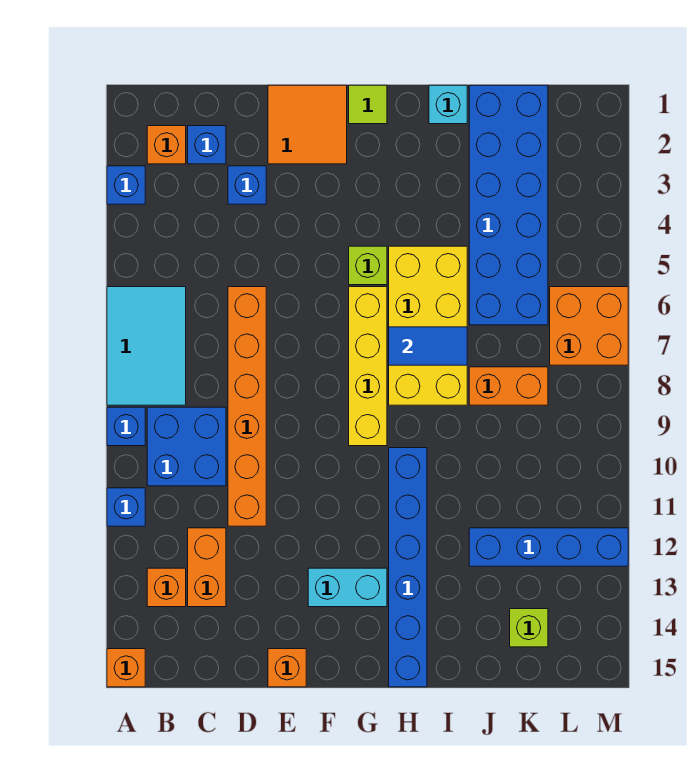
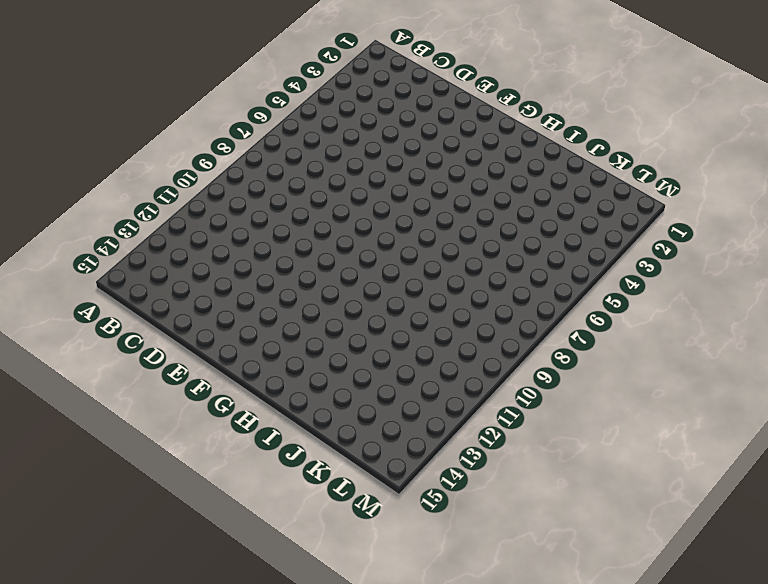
none -> blue 1x1 brick [107,166,145,204]
none -> cyan 2x3 tile [107,287,186,405]
none -> blue 1x1 brick [107,407,145,446]

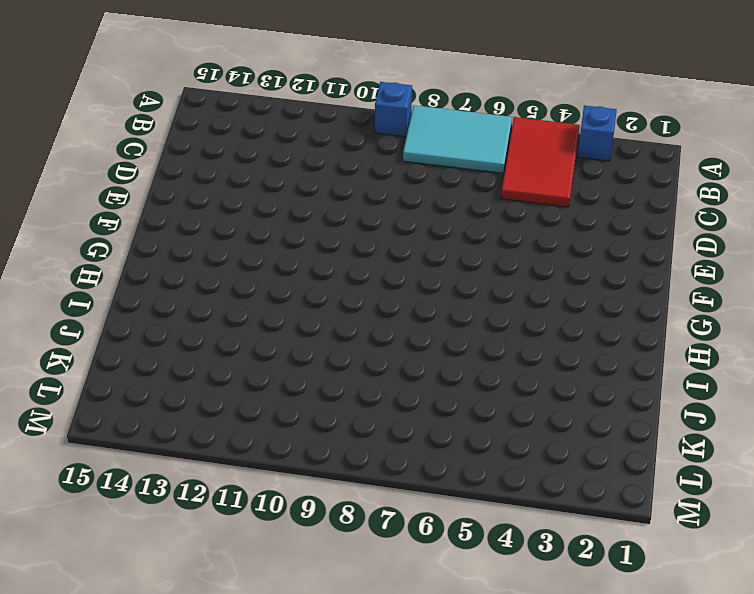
red 2x3 tile [501,117,580,207] -> none
none -> blue 1x1 brick [107,488,145,526]
none -> orange 1x1 brick [107,649,145,687]
none -> orange 1x1 brick [147,126,186,164]

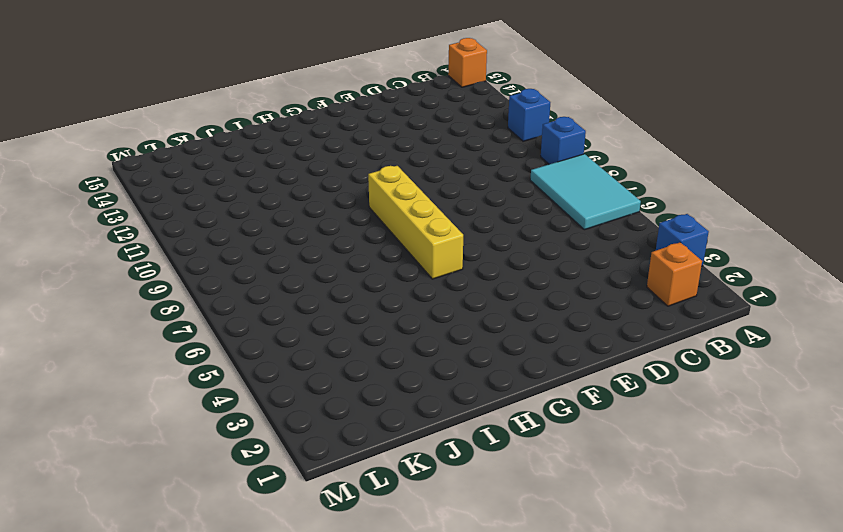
none -> blue 2x2 brick [147,407,226,486]
none -> orange 1x1 brick [147,568,186,607]
none -> blue 1x1 brick [188,126,226,164]

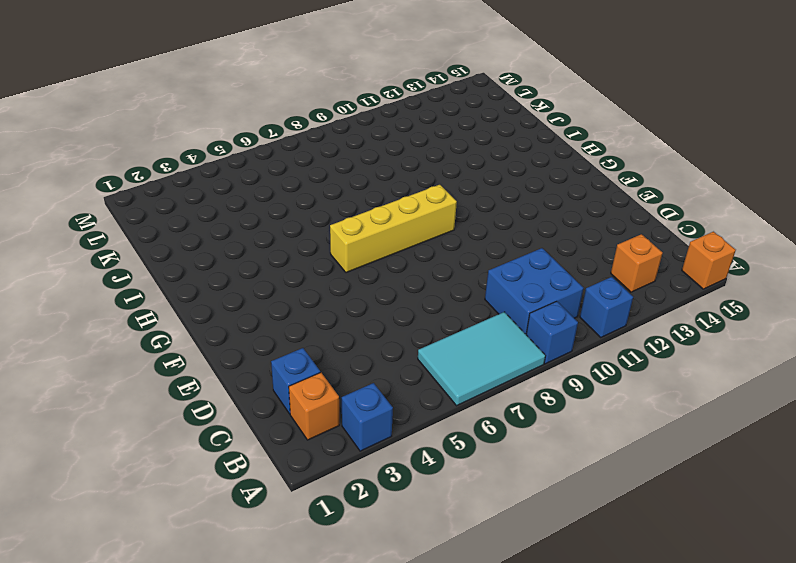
none -> orange 1x2 brick [188,528,226,607]
none -> blue 1x1 brick [228,166,266,204]
none -> orange 1x6 brick [228,287,266,526]

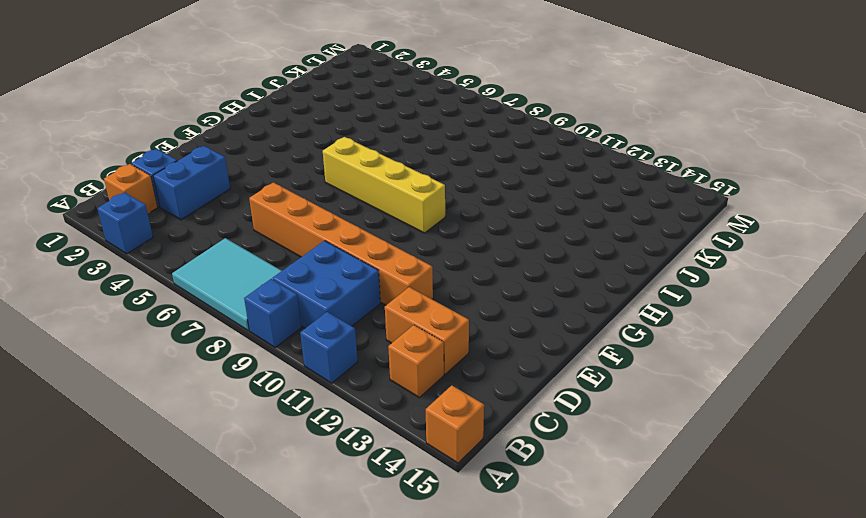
blue 1x2 brick [153,146,230,220] -> blue 1x1 brick [228,166,266,204]
none -> orange 2x2 tile [268,85,347,164]
none -> orange 1x1 brick [268,649,306,687]
none -> cyan 1x2 brick [308,568,387,607]

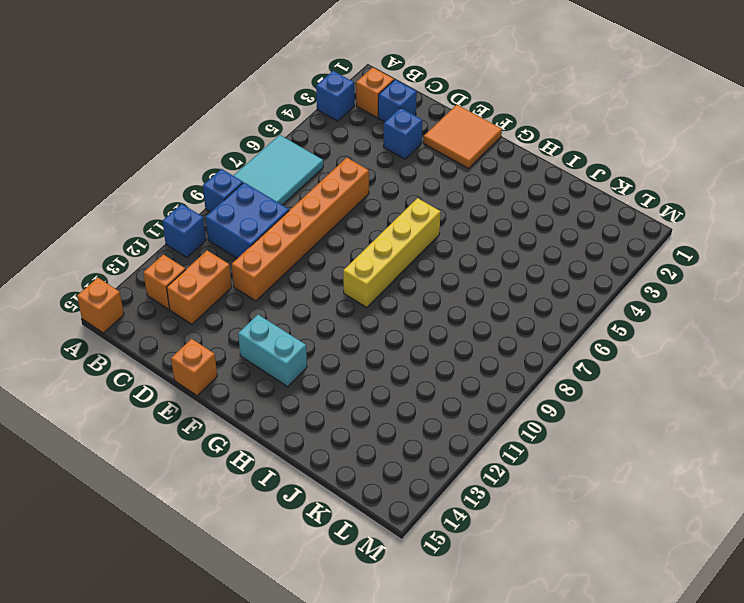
none -> lime 1x1 tile [349,85,387,124]
none -> lime 1x1 brick [349,246,387,285]
none -> yellow 2x4 brick [389,246,467,405]

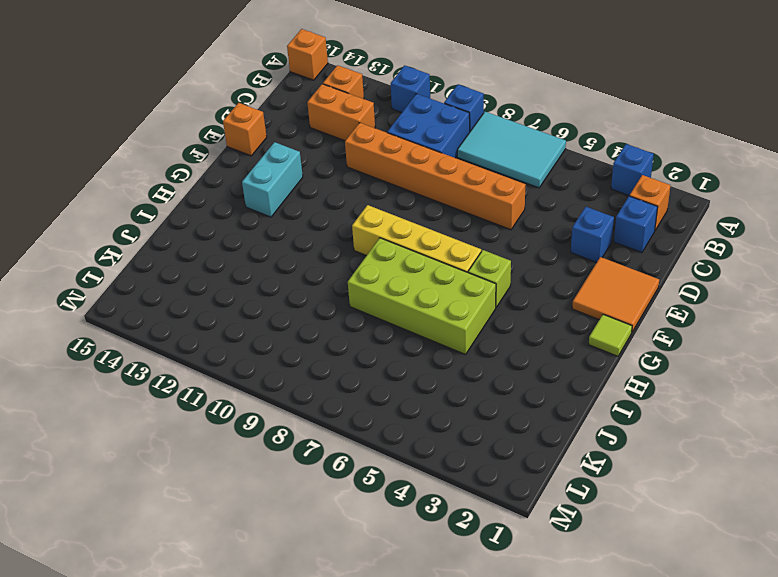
lime 2x4 brick [348,238,496,355] -> yellow 2x4 brick [389,246,467,405]
none -> blue 1x6 brick [389,448,427,687]
none -> cyan 1x1 brick [429,85,467,124]
none -> blue 2x6 brick [469,85,548,325]

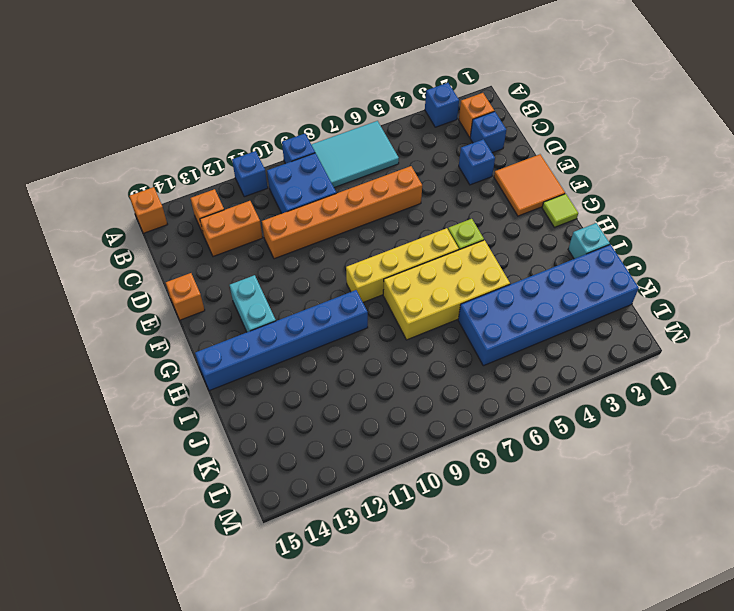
none -> orange 1x2 brick [469,367,548,405]
none -> blue 1x4 brick [469,528,628,566]
none -> lime 1x1 brick [510,609,548,647]

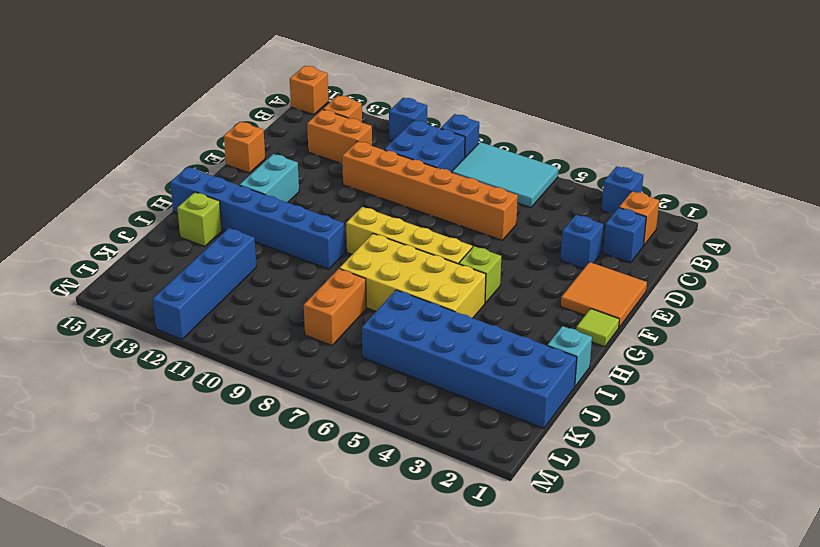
lime 1x1 brick [177,192,222,246] -> lime 1x1 brick moved to [510,609,548,647]
none -> orange 2x2 brick [550,287,628,365]
none -> blue 1x2 tile [389,327,467,365]

